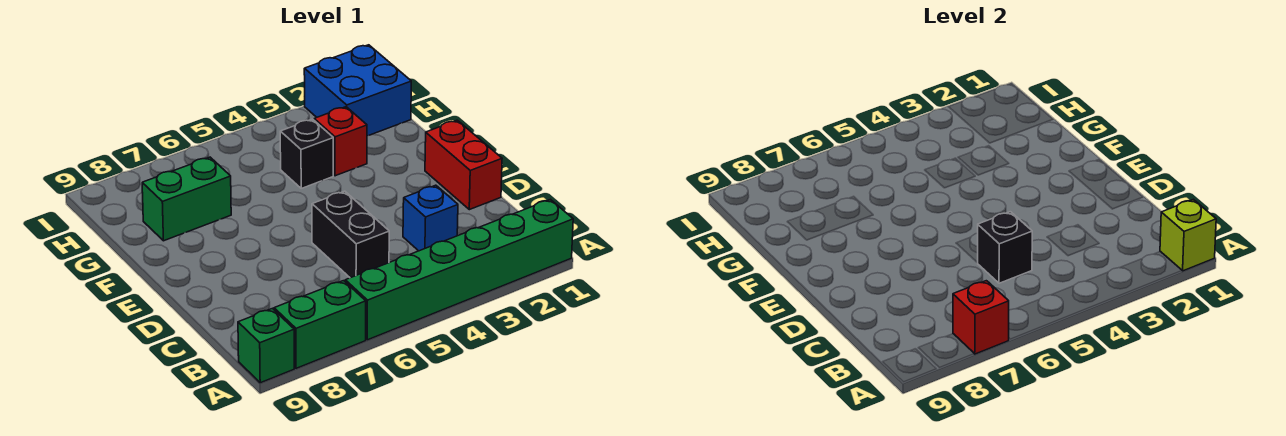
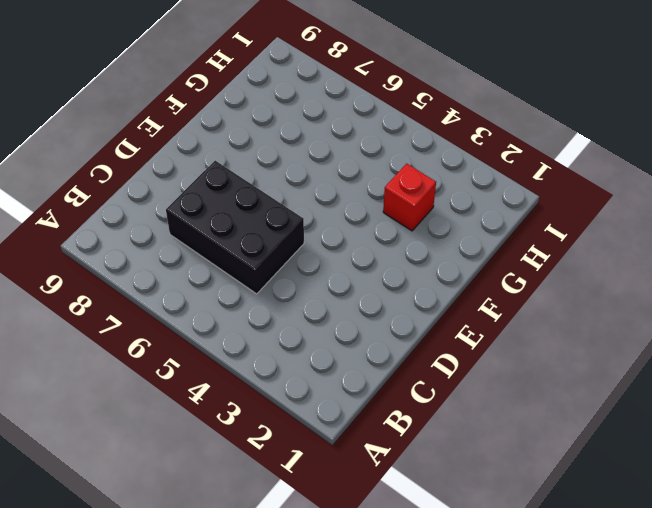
black 2x3 brick [166,161,304,294] -> black 1x2 brick [312,191,389,278]
none -> green 1x6 brick [345,199,573,340]
none -> green 1x2 brick [274,281,366,368]
none -> green 1x1 brick [238,308,294,383]

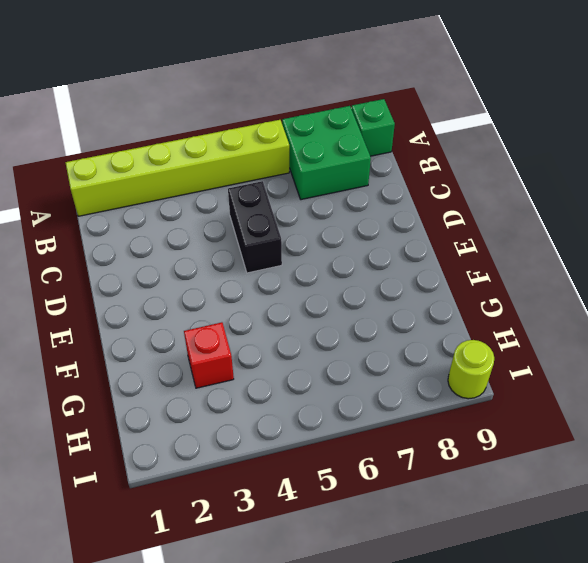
lime 1x6 brick [65,120,289,216] -> green 1x6 brick [345,199,573,340]
green 2x2 brick [282,106,371,200] -> green 1x2 brick [274,281,366,368]
lime 1x1 round brick [448,340,494,399] -> none
none -> blue 1x1 brick [403,185,458,251]
none -> red 1x2 brick [425,120,502,210]
none -> black 1x1 brick [280,119,333,188]

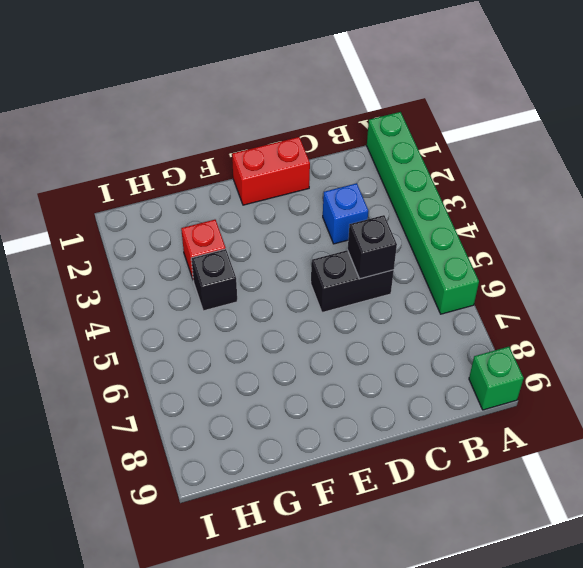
none -> green 1x2 brick [274,281,366,368]
none -> green 1x2 brick [142,157,231,241]
none -> blue 2x2 brick [304,45,411,136]

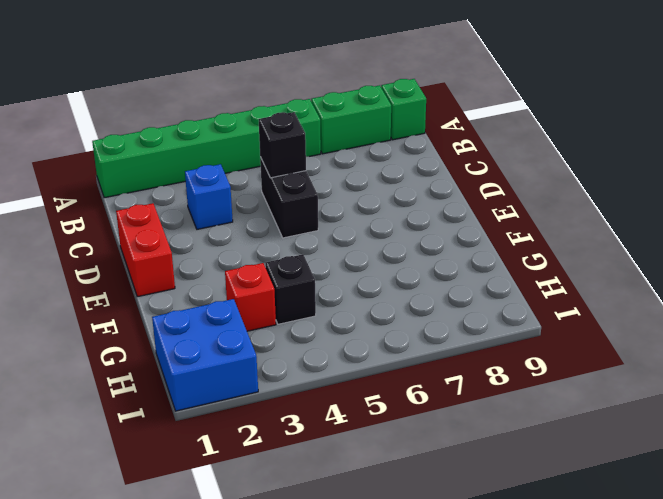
none -> green 1x2 brick [142,157,231,241]
none -> lime 1x1 brick [1160,199,1216,271]
none -> red 1x1 brick [953,281,1009,354]

